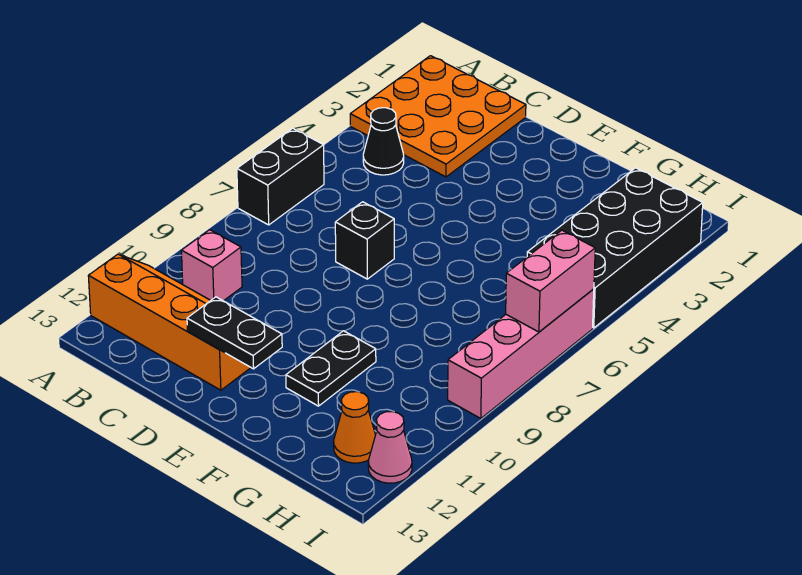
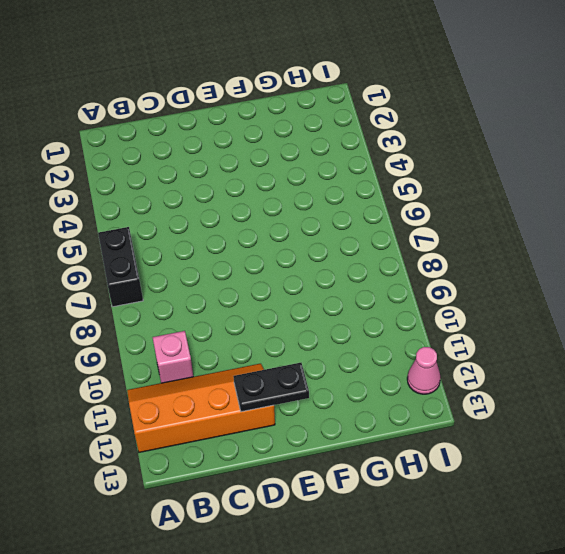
none -> orange 3x3 plate [350,56,526,177]
none -> black 1x1 cone [363,108,404,175]
none -> black 1x1 brick [335,202,394,279]

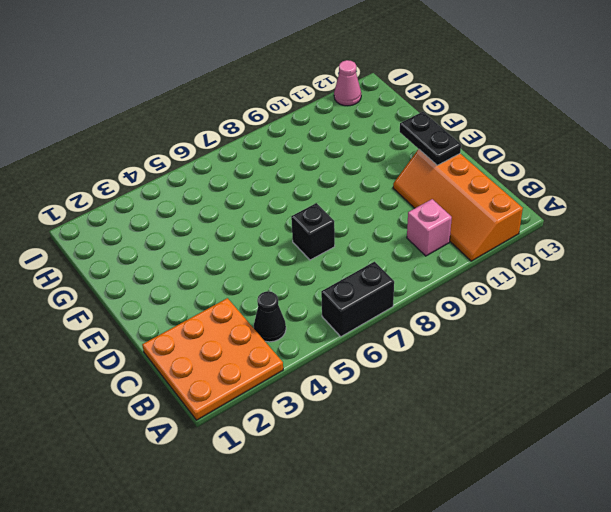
none -> black 1x2 plate [286,331,376,406]
none -> black 2x4 brick [527,168,703,328]
none -> orange 1x1 cone [334,392,376,463]

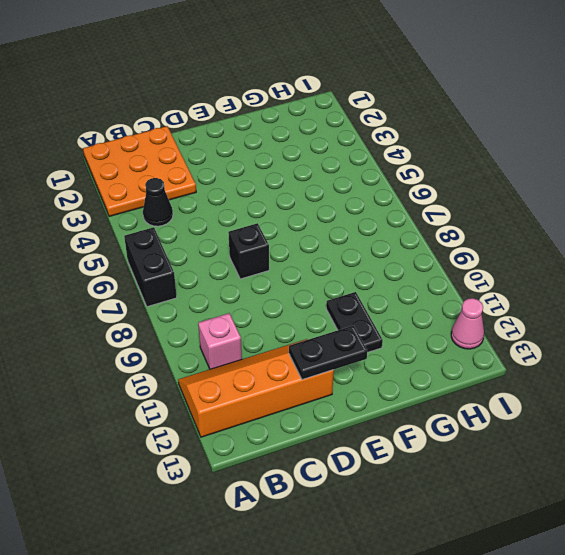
none -> black 2x4 brick [527,168,703,328]
none -> orange 1x1 cone [334,392,376,463]
none -> pink 1x4 brick [448,289,594,419]

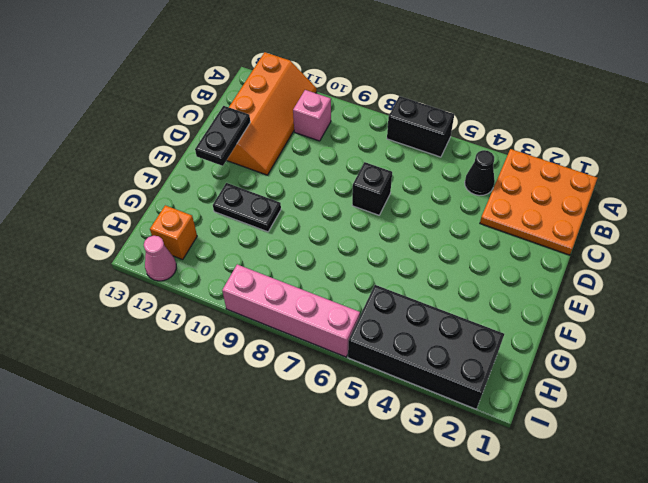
orange 1x1 brick [150,205,197,260] -> orange 1x1 cone [334,392,376,463]
none -> pink 1x2 brick [506,230,595,332]

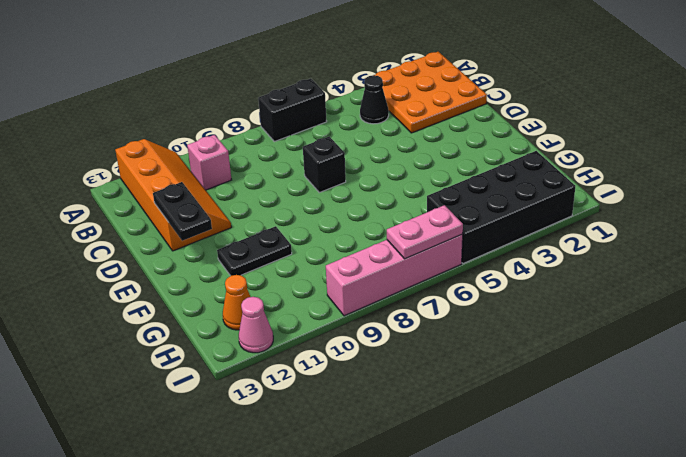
pink 1x2 plate [387,205,463,259] -> pink 1x2 brick [506,230,595,332]

